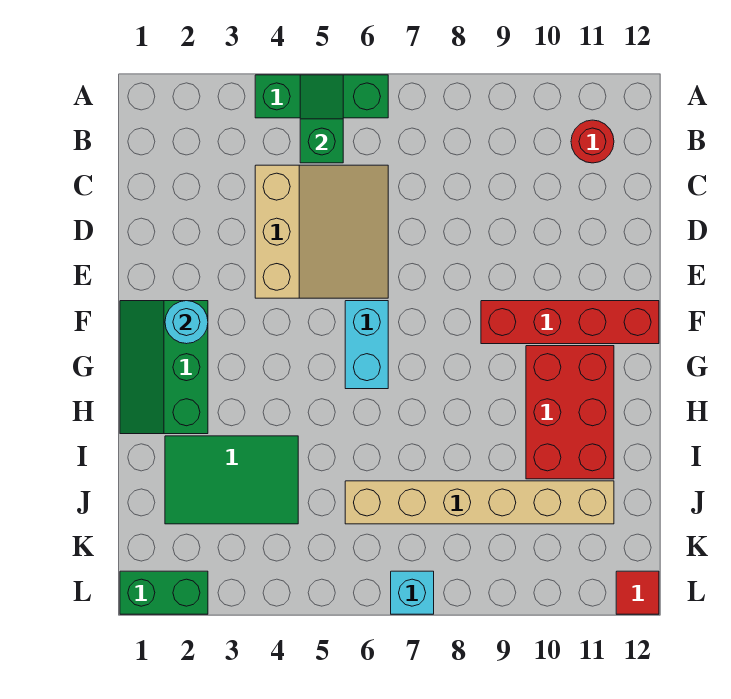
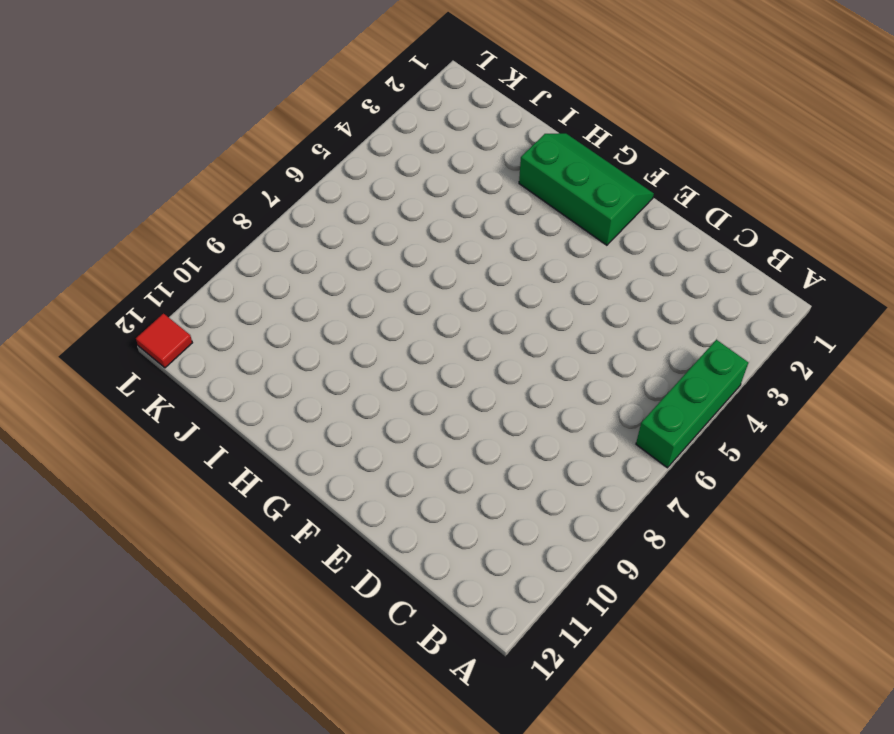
none -> red 1x1 round brick [571,120,614,163]
none -> tan 3x3 slope [255,165,388,298]
none -> cyan 1x2 brick [345,301,388,389]

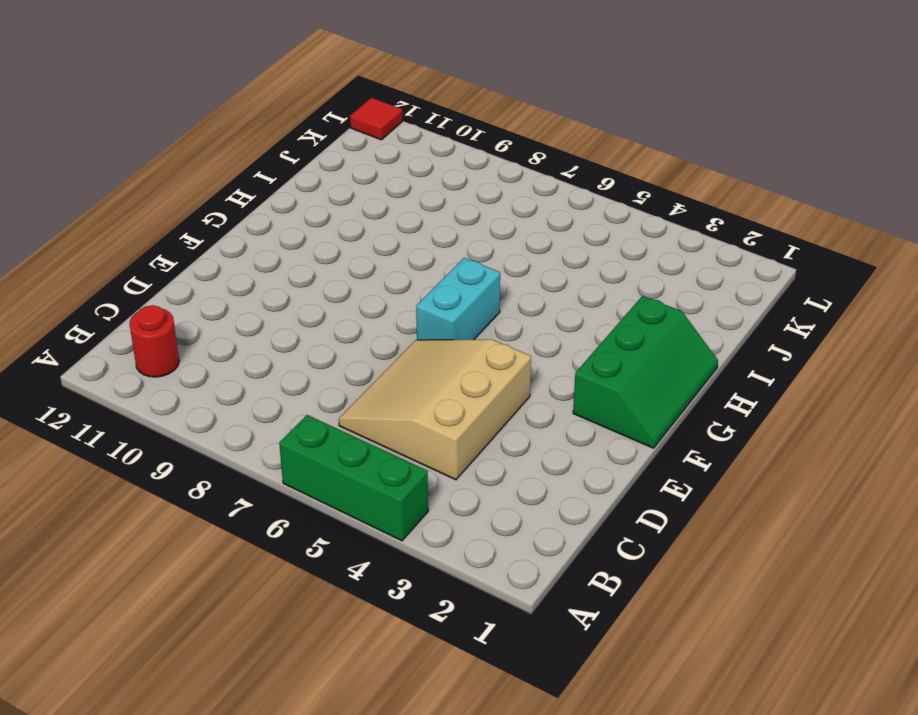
none -> red 1x4 brick [481,301,659,344]
none -> red 2x3 brick [526,346,614,479]
none -> green 2x3 tile [165,436,298,524]

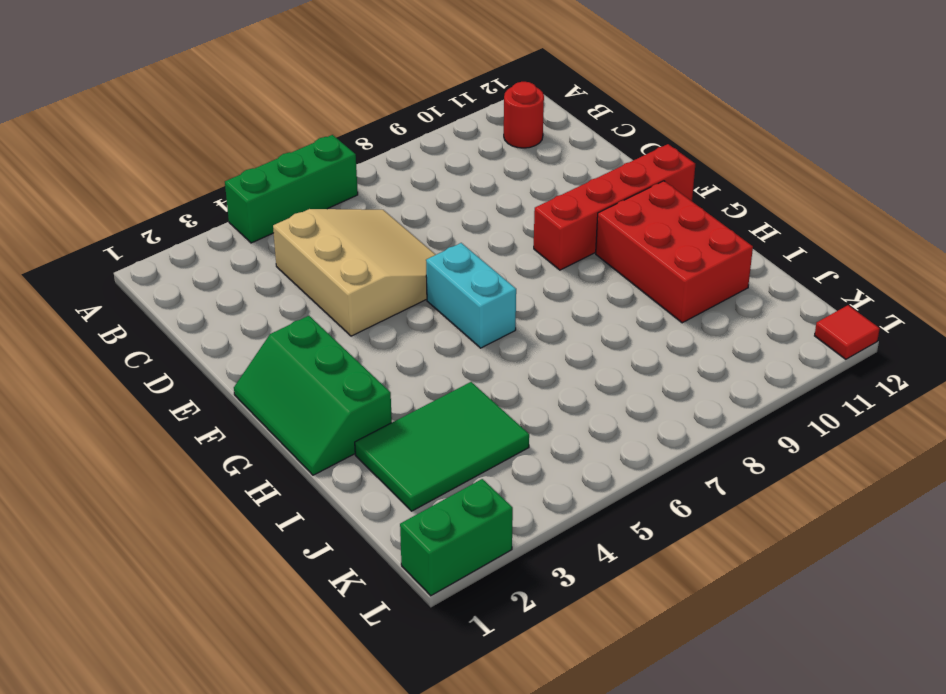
none -> tan 1x6 brick [345,481,614,524]
none -> cyan 1x1 brick [391,571,434,614]
none -> green 1x2 slope [300,75,343,163]

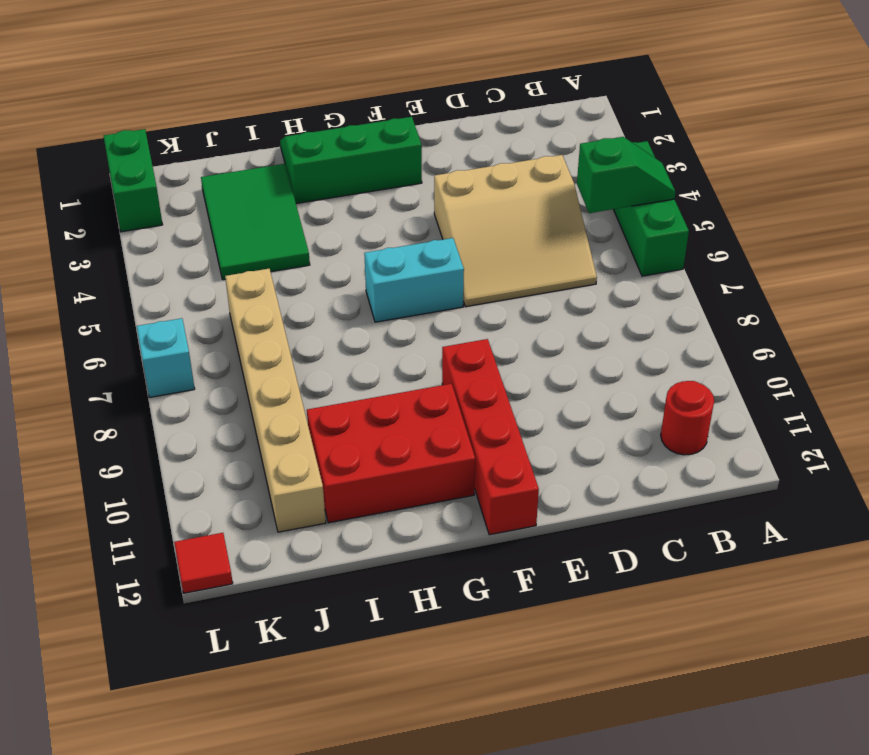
none -> cyan 1x1 round brick [165,301,208,344]

